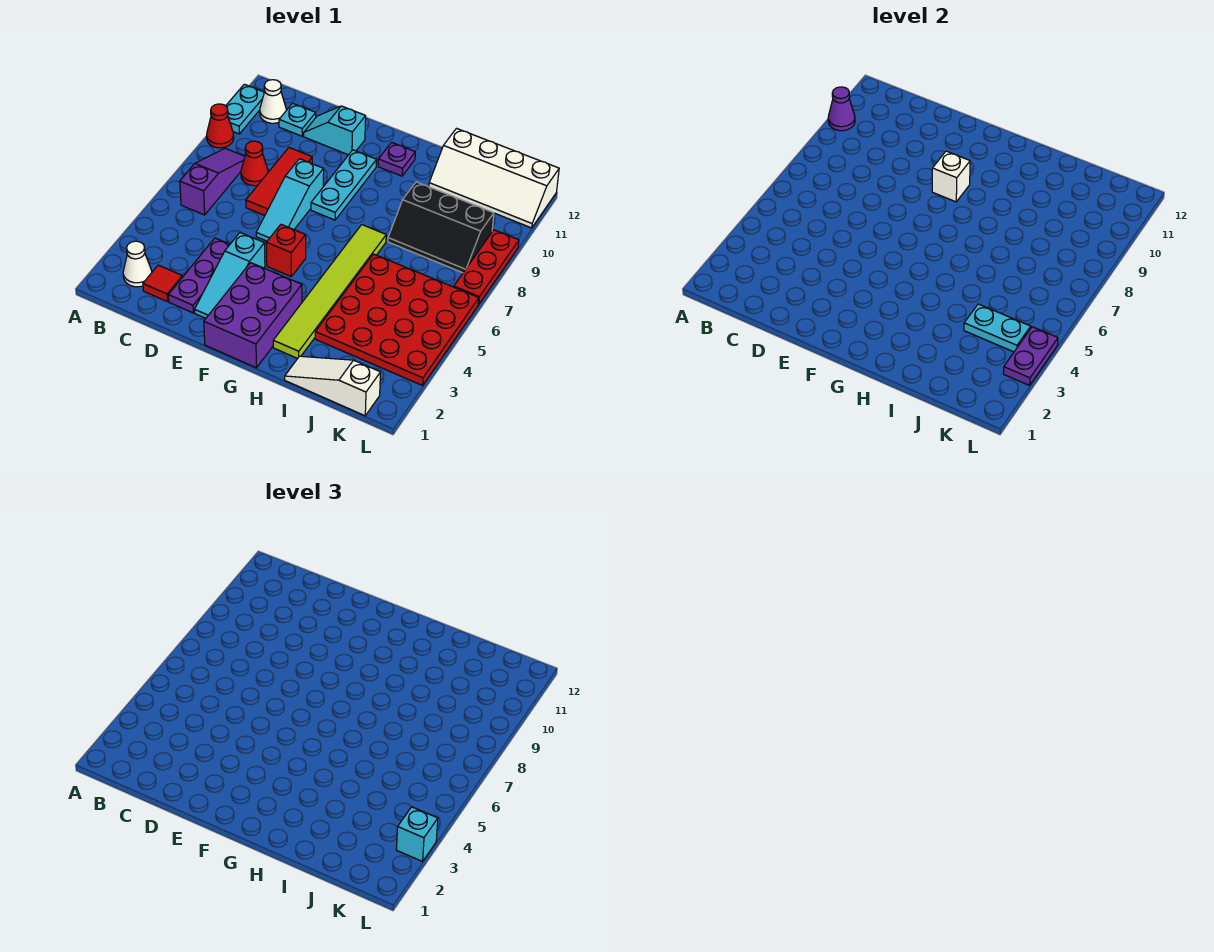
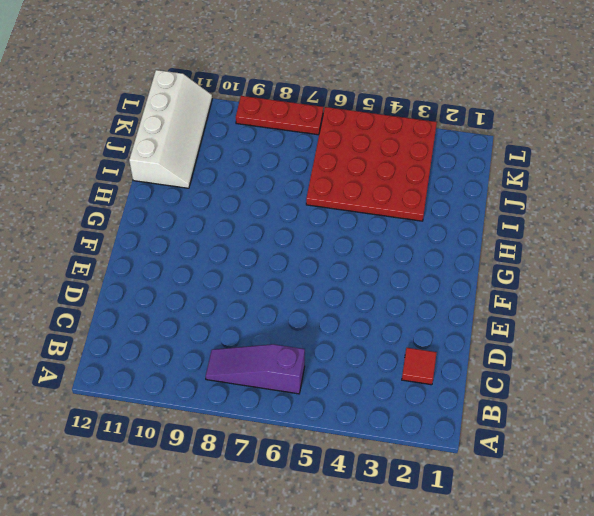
none -> red 1x1 cone [207,104,234,148]
none -> cyan 1x2 plate [226,84,264,134]
none -> white 1x1 cone [123,241,152,287]

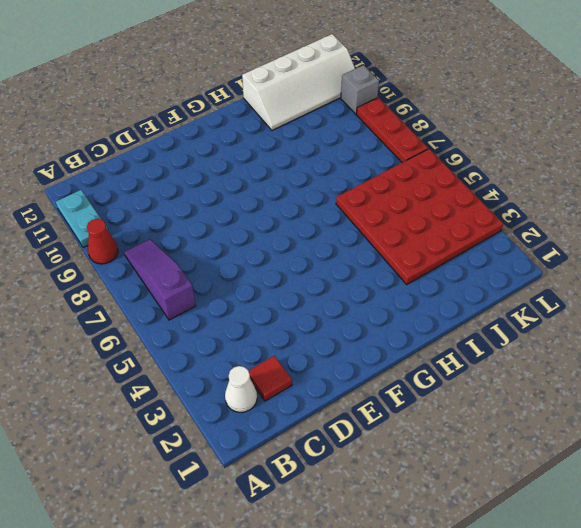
grey 1x1 brick [341,65,379,114] -> none
none -> white 1x1 cone [260,80,286,123]
none -> red 1x1 cone [241,141,268,186]
none -> cyan 1x1 plate [279,103,316,136]

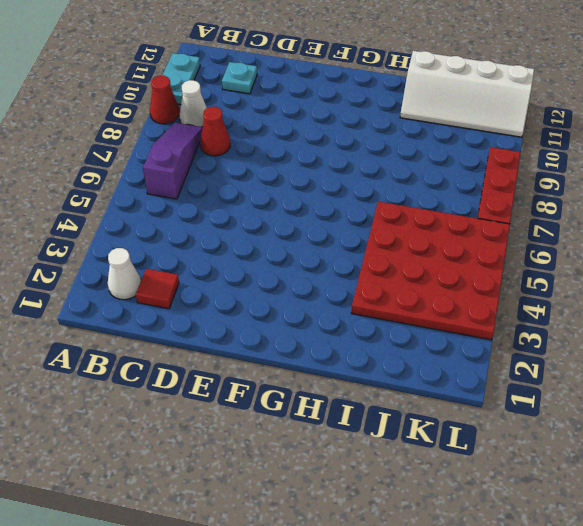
white 1x1 cone [179,80,207,127] -> white 1x1 cone moved to [260,80,286,123]
none -> purple 1x3 plate [169,238,230,313]
none -> red 1x3 tile [246,148,312,216]
none -> cyan 1x2 slope [304,106,366,155]

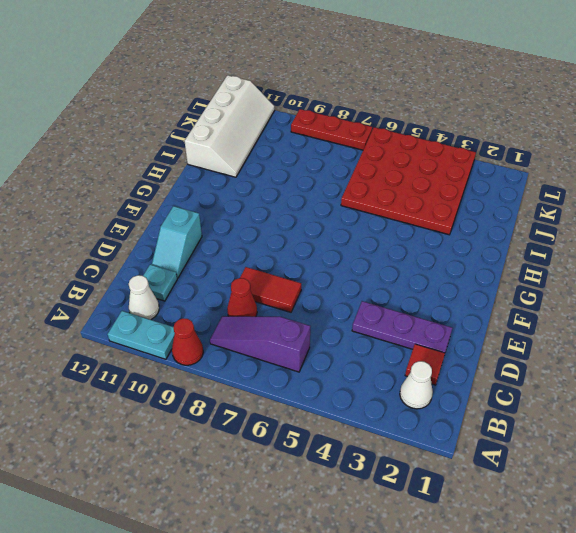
red 1x2 tile [240,267,301,312] -> red 1x3 tile [246,148,312,216]
none -> cyan 1x3 slope [195,233,265,318]
none -> cyan 1x3 slope [256,159,324,241]
none -> purple 2x3 brick [204,263,302,368]

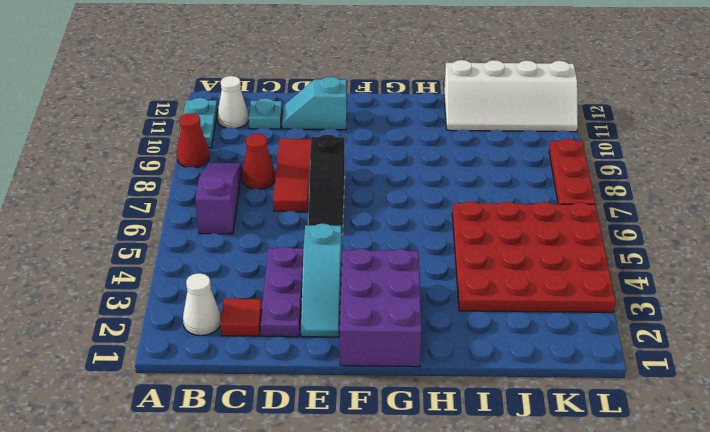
black 1x3 slope [308,134,345,235] -> cyan 1x3 slope [256,159,324,241]
none -> red 1x1 brick [266,224,306,276]
none -> cyan 1x3 plate [311,150,377,220]
none -> purple 1x1 plate [378,142,415,176]

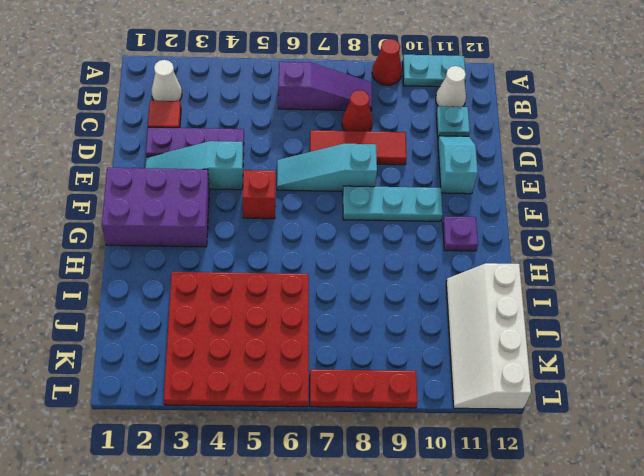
none -> lime 1x6 tile [273,225,386,359]
none -> white 1x3 slope [285,356,381,416]
none -> black 2x3 slope [388,182,494,273]

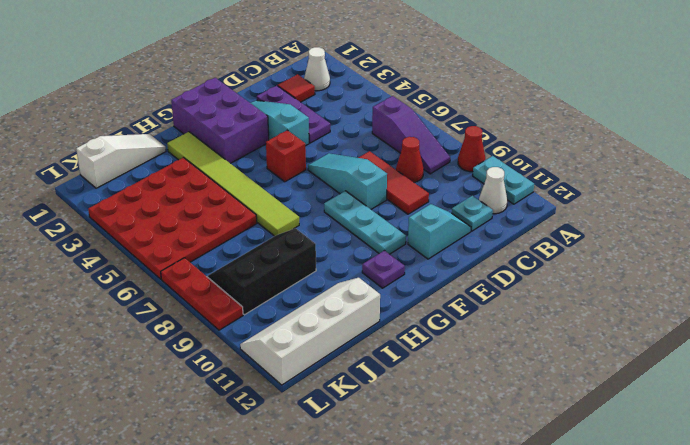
none -> purple 1x1 cone [828,87,855,131]
none -> white 1x1 brick [932,151,970,202]
none -> cyan 1x2 plate [964,304,1031,352]

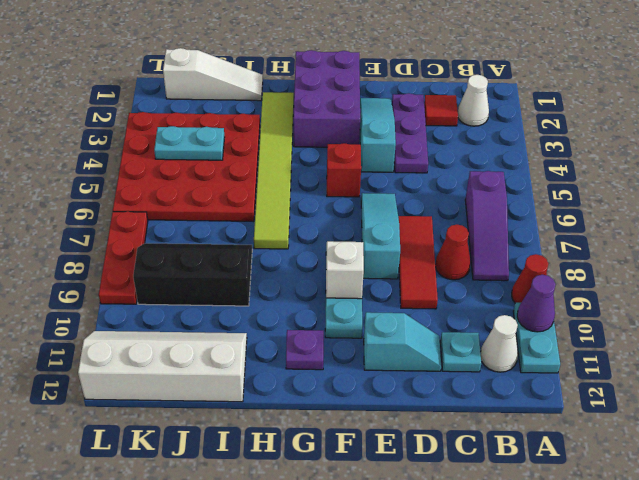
none -> purple 1x2 plate [1003,327,1058,385]
none -> cyan 1x1 brick [396,807,438,861]

